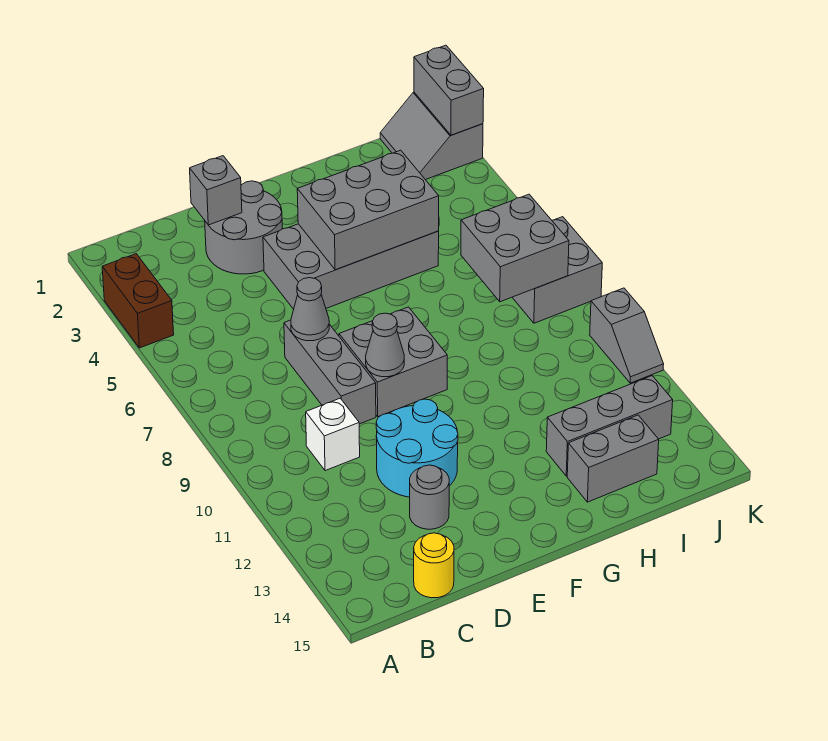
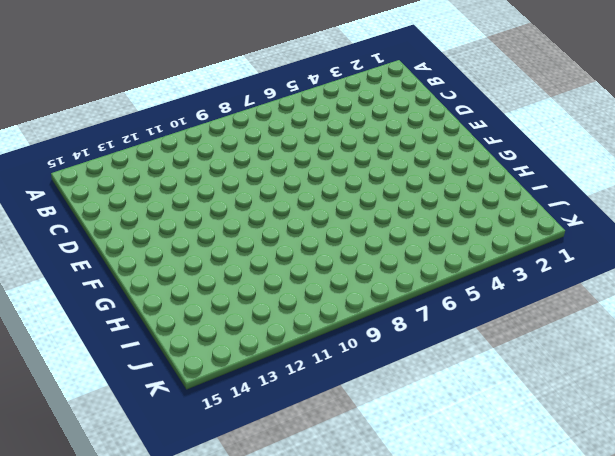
none -> brown 1x2 brick [102,254,174,348]
none -> white 1x1 brick [306,398,360,471]
none -> yellow 1x1 round brick [414,533,454,598]

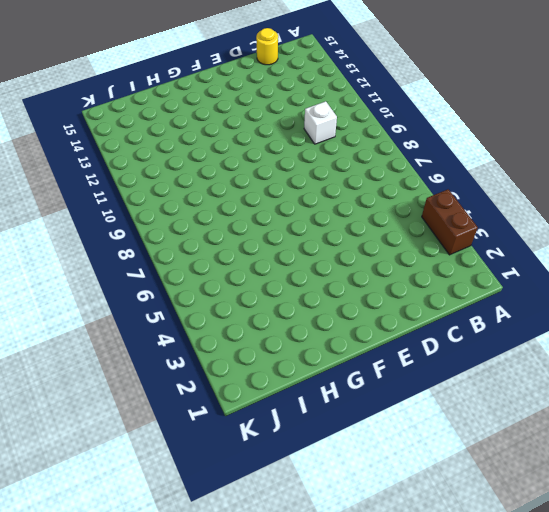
none -> grey 2x2 round brick [205,181,282,274]
none -> grey 1x3 brick [284,320,376,424]
none -> cyan 2x2 round brick [376,399,458,497]

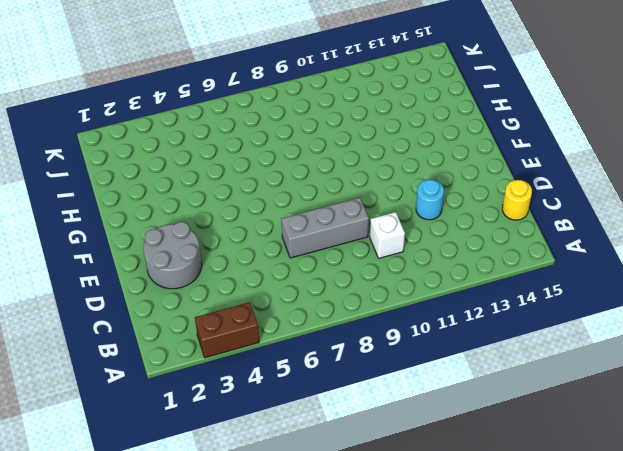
cyan 1x1 round brick [416,179,444,220] -> cyan 2x2 round brick [376,399,458,497]
none -> grey 1x1 round brick [410,465,449,529]
none -> grey 2x4 brick [263,224,439,309]
none -> grey 2x2 brick [339,307,447,417]

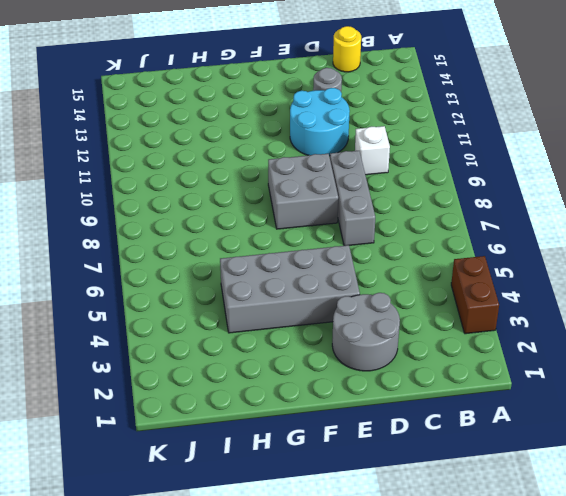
none -> grey 1x3 brick [546,376,673,476]
none -> grey 1x2 brick [567,415,659,502]
none -> grey 2x2 slope [380,92,483,180]

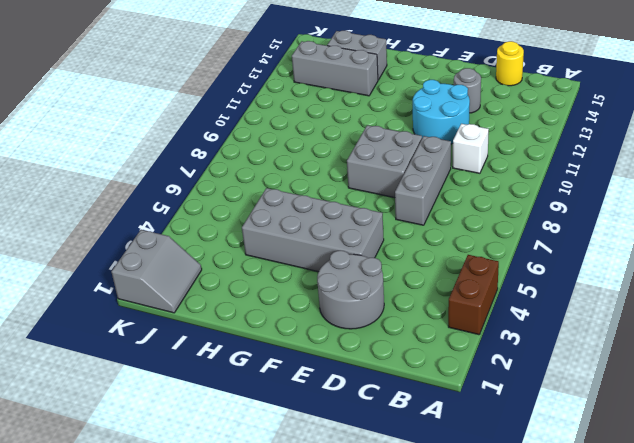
none -> grey 2x2 brick [512,217,602,323]
none -> grey 1x2 slope [590,288,664,383]
none -> grey 1x1 brick [190,156,242,225]

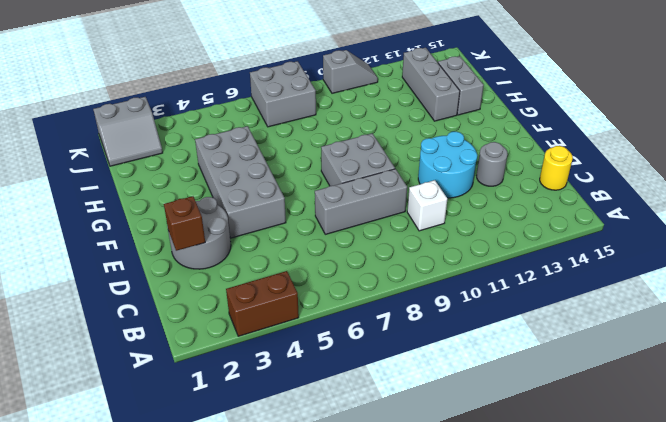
brown 1x1 brick [164,196,205,251] -> grey 1x1 brick [190,156,242,225]
none -> grey 1x1 cone [291,278,329,341]
none -> grey 1x1 cone [366,313,404,377]
none -> grey 2x3 brick [297,150,439,270]

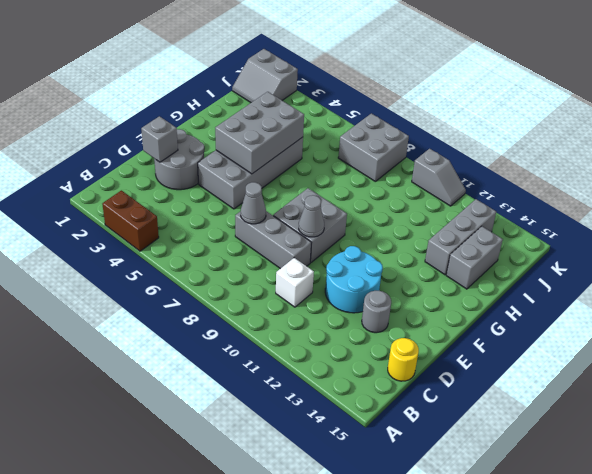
none -> grey 2x2 brick [461,194,569,302]
none -> grey 1x2 brick [414,45,484,135]

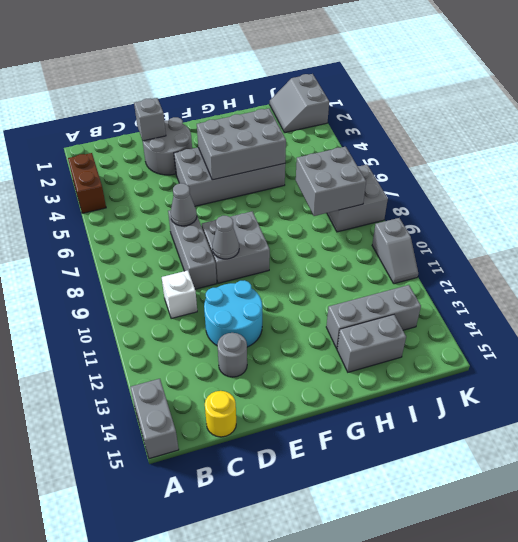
grey 1x2 brick [130,379,179,459] -> grey 1x2 brick moved to [414,45,484,135]

